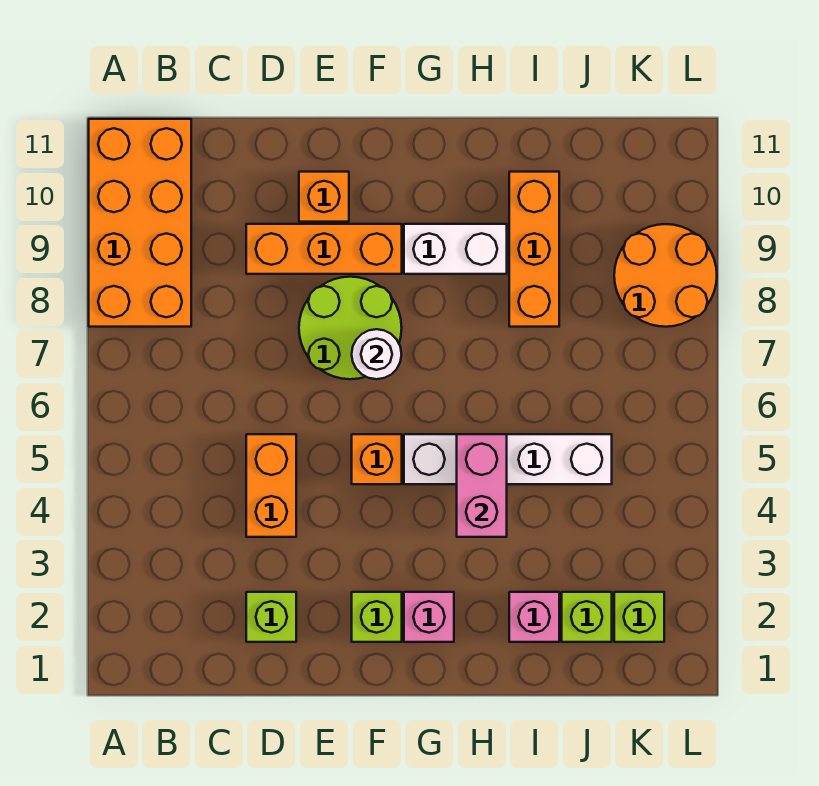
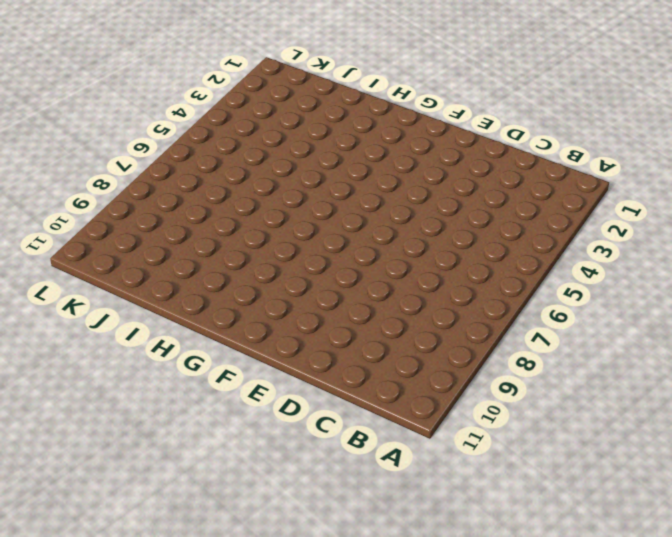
none -> orange 2x4 brick [89,119,191,327]
none -> lime 1x1 brick [246,592,296,642]
none -> orange 1x2 brick [246,434,296,537]

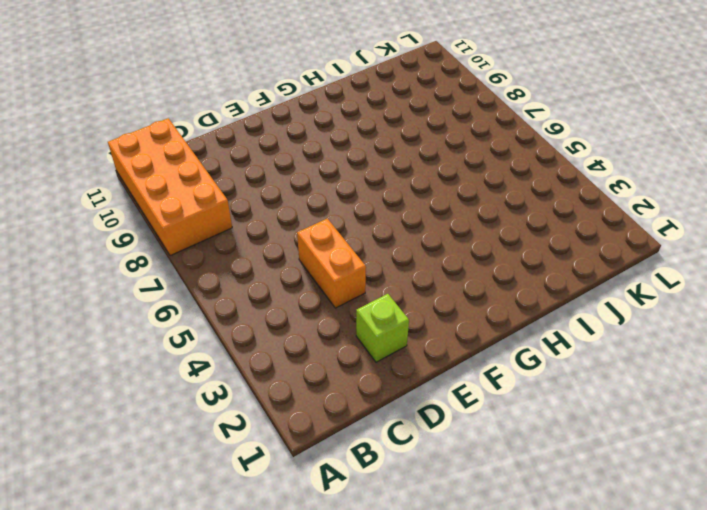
none -> orange 1x3 brick [246,224,402,274]
none -> lime 2x2 round brick [299,277,402,379]
none -> orange 1x1 brick [299,172,349,222]

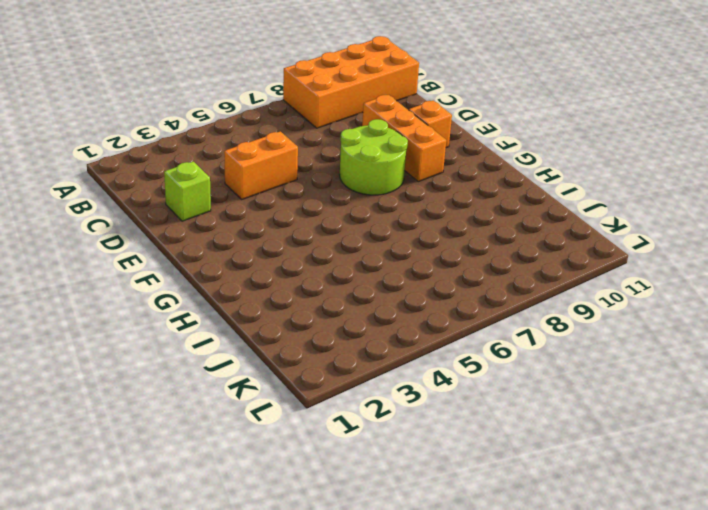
none -> lime 1x1 brick [352,592,402,642]
none -> orange 1x1 brick [352,434,402,484]
none -> pink 1x1 brick [404,592,454,642]

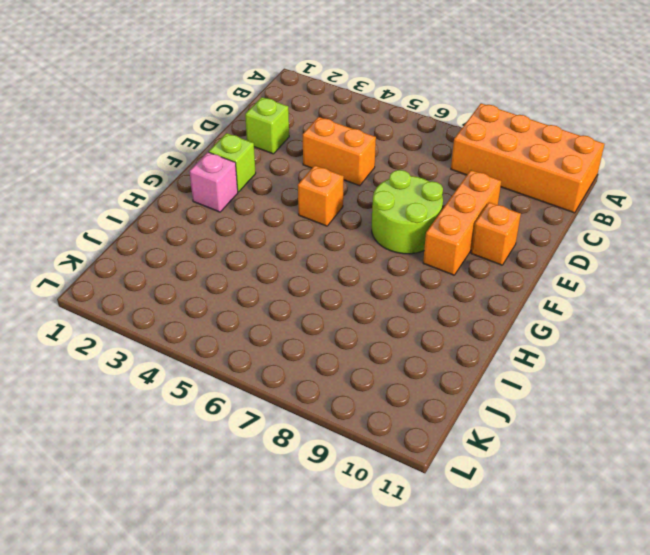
none -> white 1x4 brick [404,434,612,484]
none -> white 1x2 brick [404,224,507,274]
none -> pink 1x1 brick [509,592,559,642]

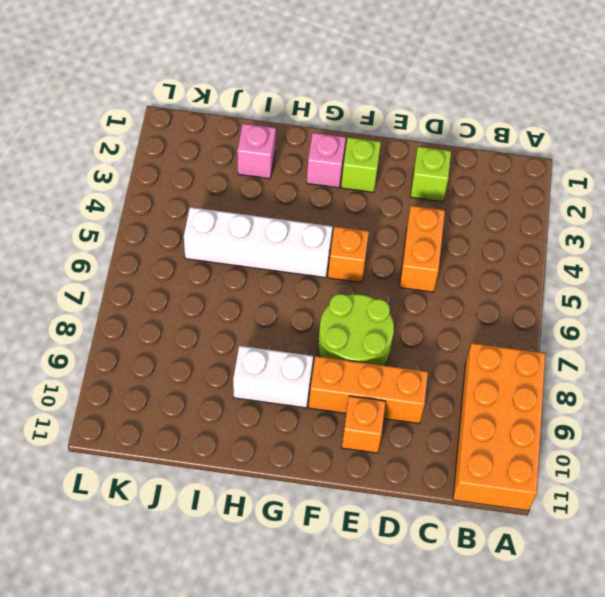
none -> orange 1x3 brick [509,172,559,327]
none -> lime 1x1 brick [562,592,612,642]
none -> lime 1x1 brick [614,592,664,642]

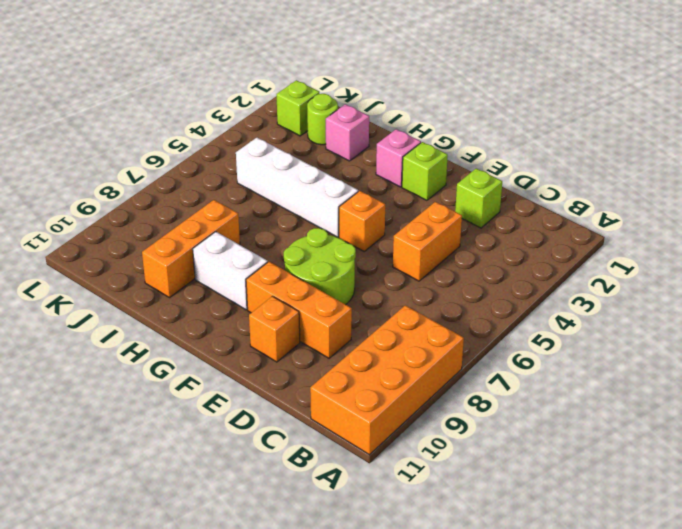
lime 1x1 round brick [307,94,338,145] -> lime 1x1 brick [562,592,612,642]
none -> orange 2x2 round brick [614,224,717,327]
none -> white 1x1 round brick [352,329,402,379]
none -> pink 1x2 brick [457,434,507,537]

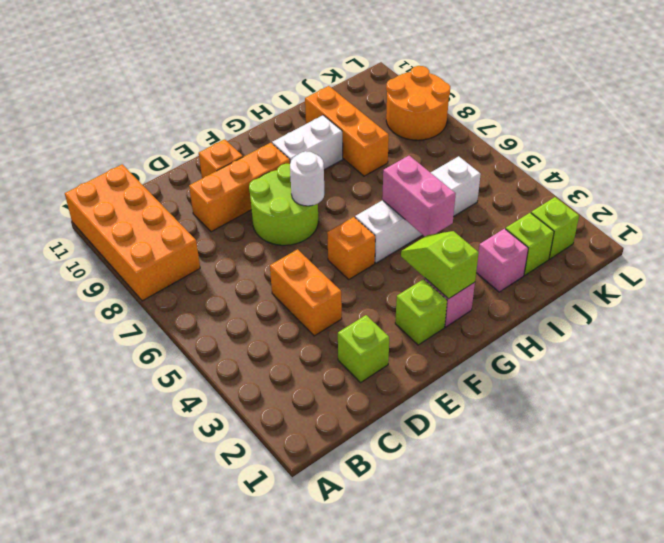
lime 1x2 slope [401,231,479,299] -> none

